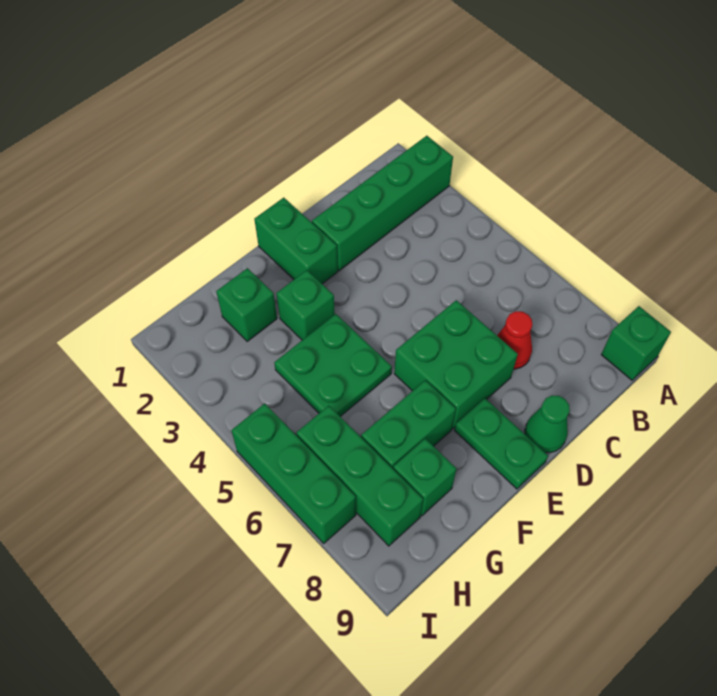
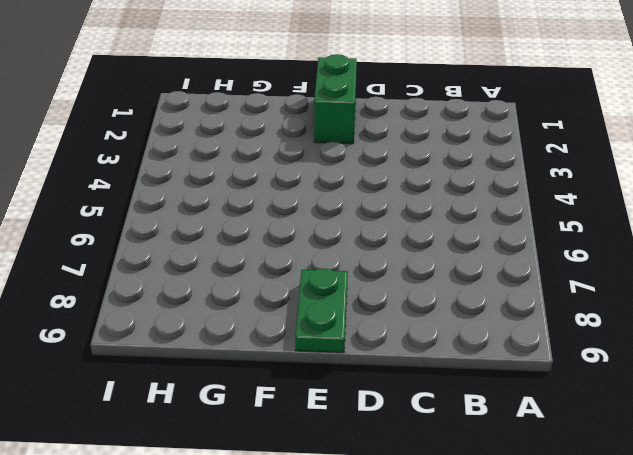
none -> green 1x4 brick [312,136,453,271]
none -> green 1x1 brick [601,306,671,380]
none -> red 1x1 cone [497,311,532,369]

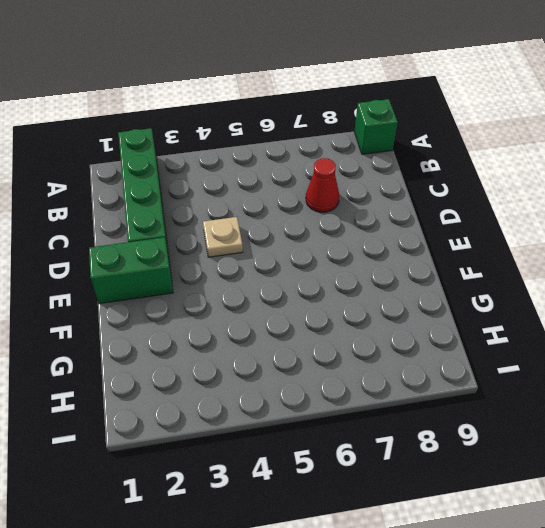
tan 1x1 plate [203,217,243,257] -> none
none -> green 2x2 brick [394,300,518,429]
none -> green 1x1 cone [525,395,570,453]
none -> green 1x2 plate [455,398,548,489]

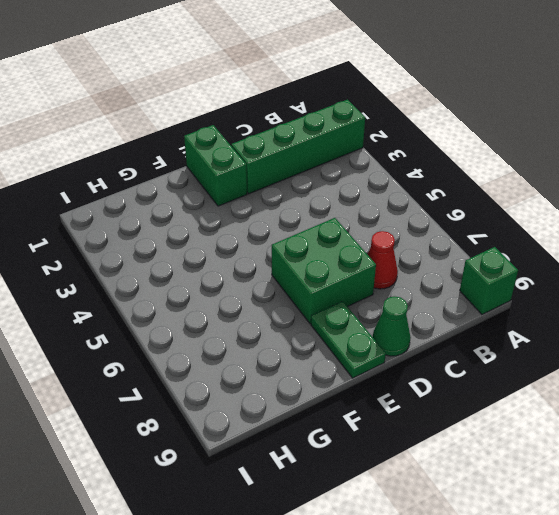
none -> green 1x1 brick [276,270,335,340]
none -> green 2x2 plate [274,314,392,417]
none -> green 1x2 brick [361,380,456,468]

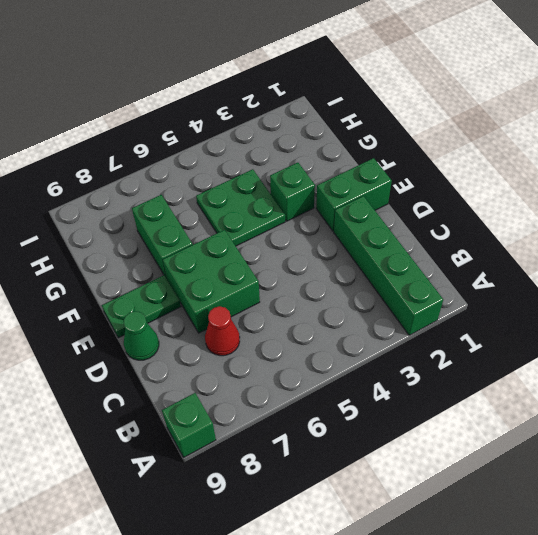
none -> green 1x1 brick [216,268,277,342]
none -> green 1x1 brick [393,439,457,516]
none -> green 1x3 brick [296,406,423,546]

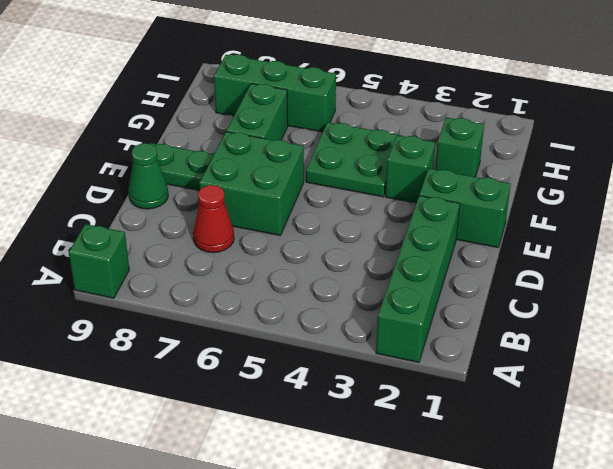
none -> green 1x1 brick [393,439,457,516]
none -> green 1x3 brick [231,403,356,543]

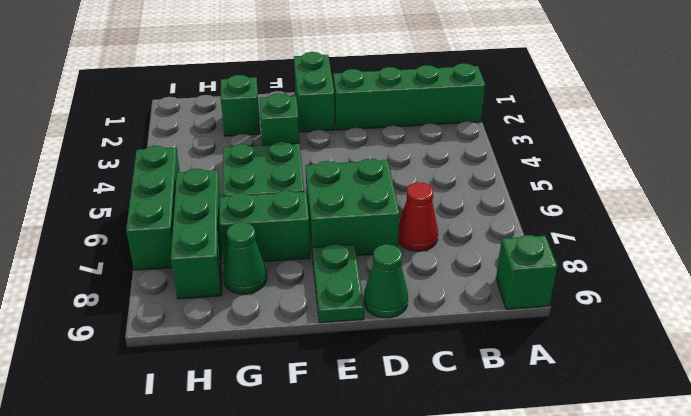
green 1x1 cone [223,222,267,294] -> green 1x1 brick [393,439,457,516]

